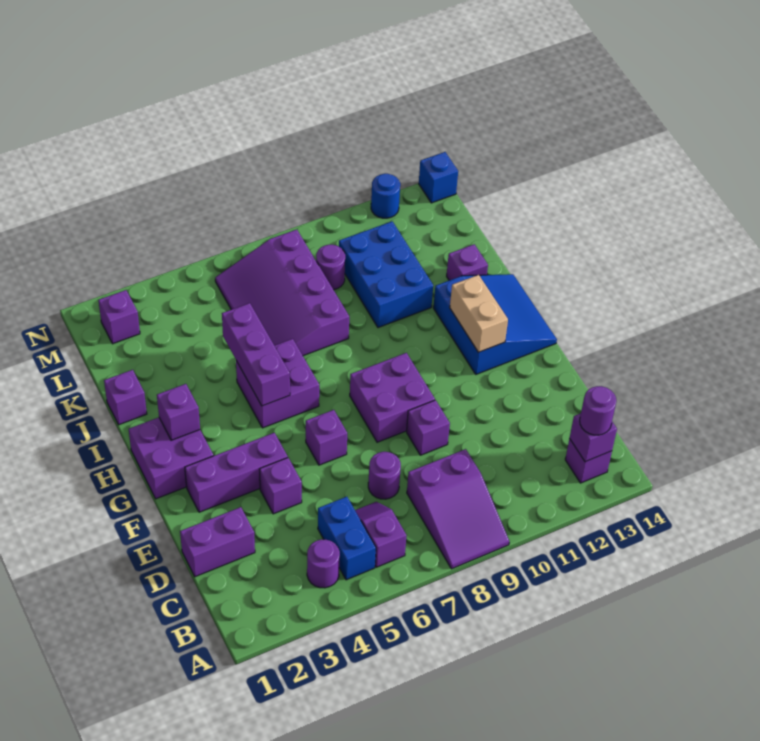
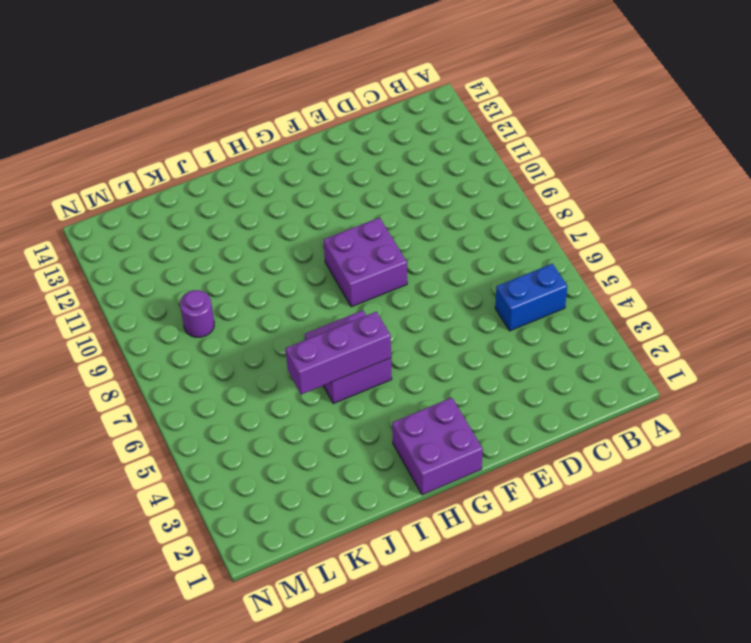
none -> purple 2x3 slope [407,449,509,569]
none -> purple 1x1 round brick [307,539,340,588]
none -> purple 1x2 slope [355,502,407,567]

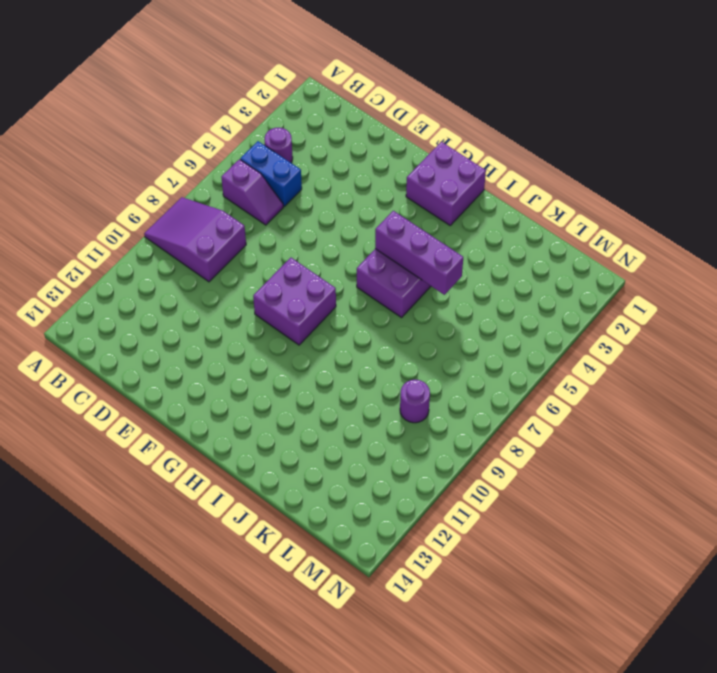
none -> purple 1x1 brick [565,439,612,483]
none -> purple 1x2 brick [180,507,255,577]
none -> purple 1x1 round brick [368,452,401,499]

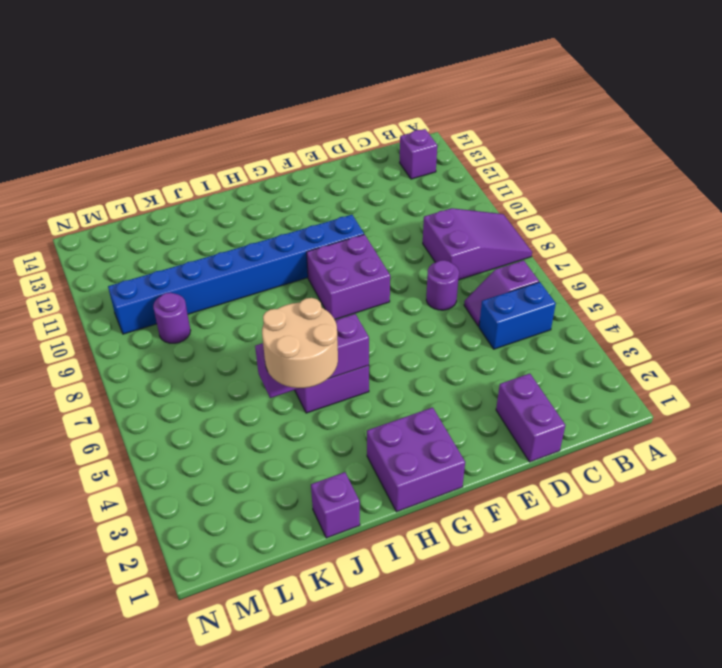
blue 1x8 brick [108,215,364,334] -> blue 2x3 brick [339,222,433,328]
tan 2x2 round brick [262,298,338,388] -> none
none -> purple 1x1 round brick [307,539,340,588]
none -> purple 1x1 brick [259,458,302,514]
none -> purple 1x1 brick [407,400,450,455]

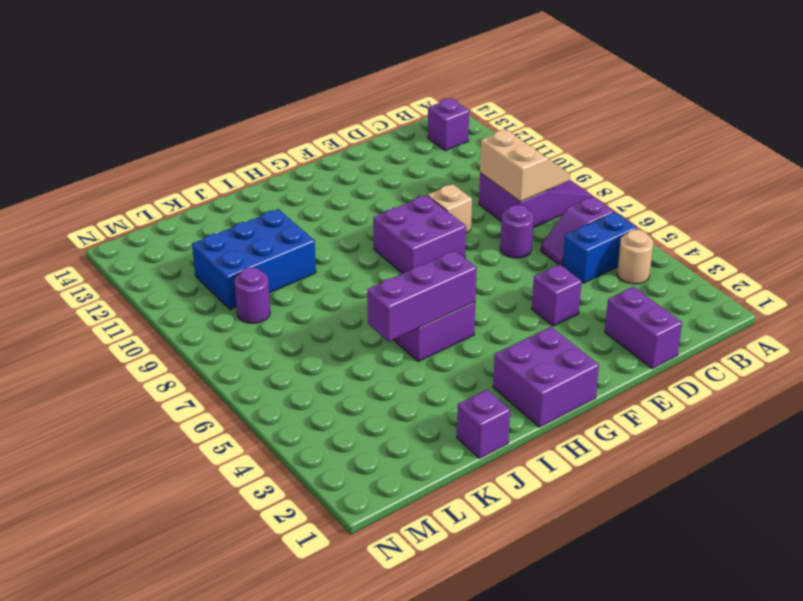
tan 1x1 round brick [617,230,653,284] -> purple 1x1 round brick [307,539,340,588]
tan 2x2 slope [480,130,570,202] -> none
tan 1x1 brick [428,184,472,233] -> purple 1x1 brick [407,400,450,455]
none -> purple 1x3 brick [185,433,288,512]
none -> purple 1x1 brick [306,410,347,465]
none -> blue 3x3 slope [433,274,557,374]

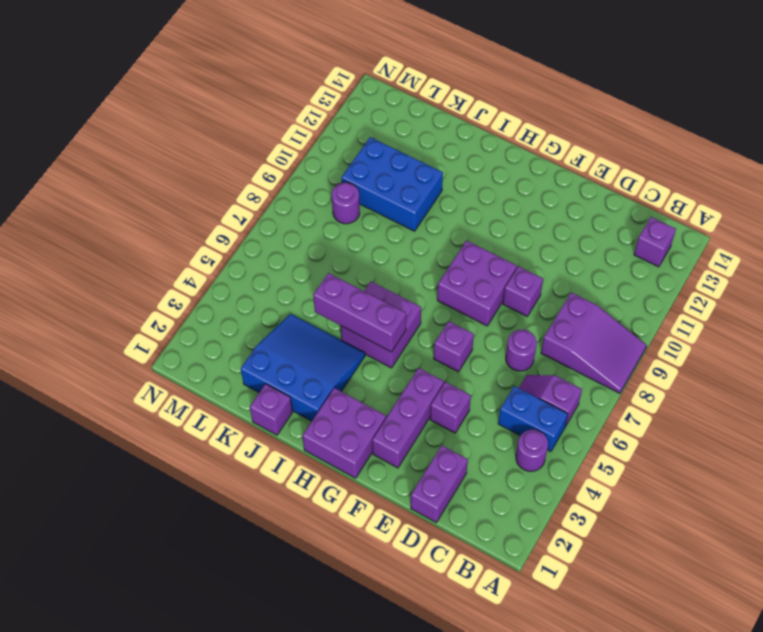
blue 3x3 slope [241,314,365,421] -> blue 3x3 slope moved to [433,274,557,374]
none -> purple 3x4 slope [215,230,349,356]
none -> purple 1x1 brick [447,244,488,280]
none -> purple 1x1 brick [98,290,140,344]

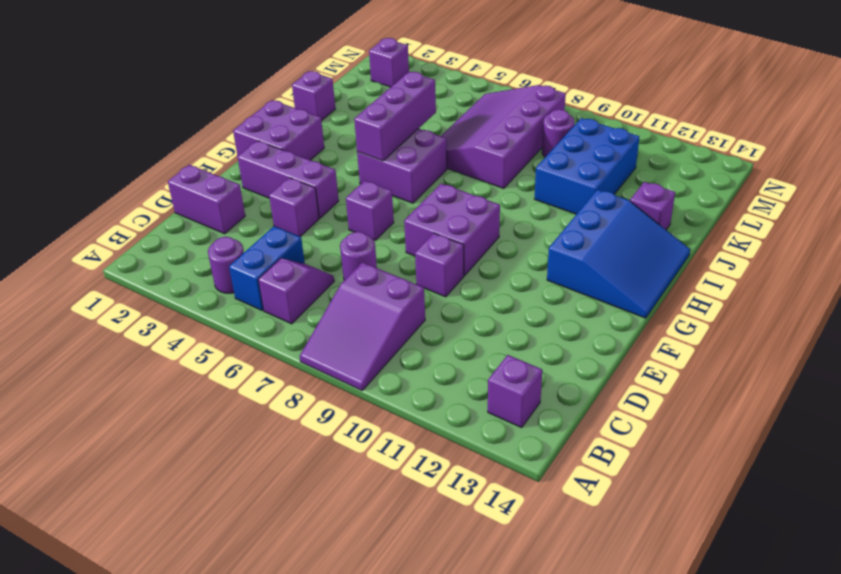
none -> blue 1x1 round brick [371,174,400,218]
none -> blue 1x1 brick [419,152,458,203]
none -> purple 1x1 brick [569,413,617,462]

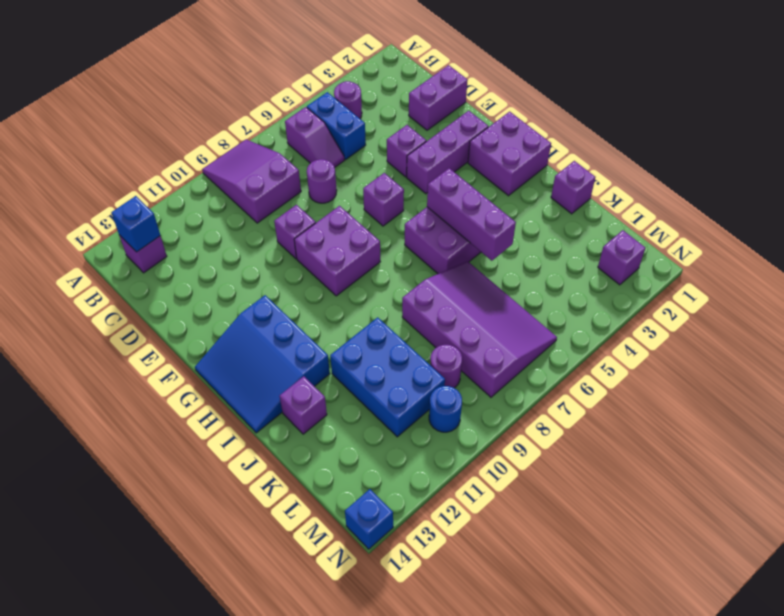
blue 1x1 brick [111,196,160,252] -> purple 1x1 brick [569,413,617,462]
blue 1x1 round brick [429,386,462,432] -> blue 1x1 round brick moved to [371,174,400,218]
none -> tan 1x2 brick [450,275,508,352]
none -> purple 1x1 brick [157,384,200,440]
none -> purple 1x1 round brick [580,386,616,435]

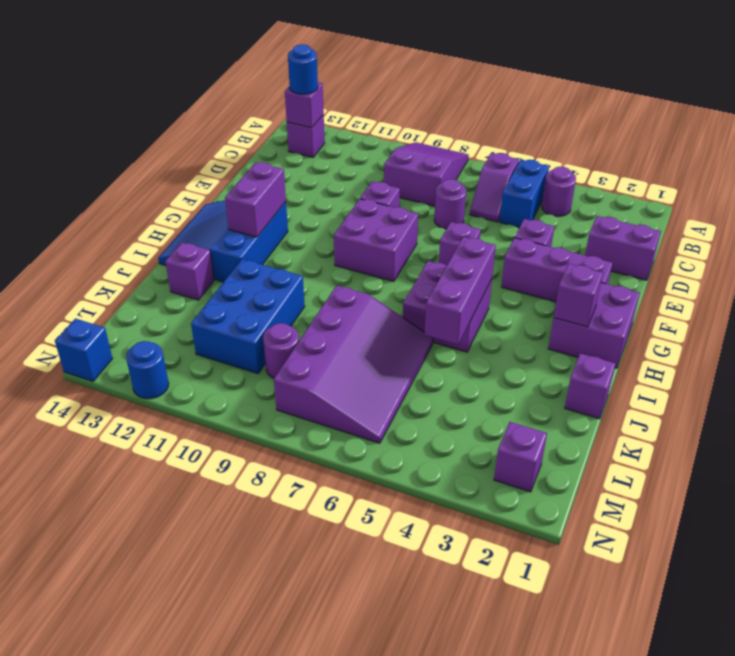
blue 1x1 round brick [288,44,318,94] -> purple 1x1 round brick [580,386,616,435]
purple 1x2 brick [225,162,286,237] -> tan 1x2 brick [450,275,508,352]

